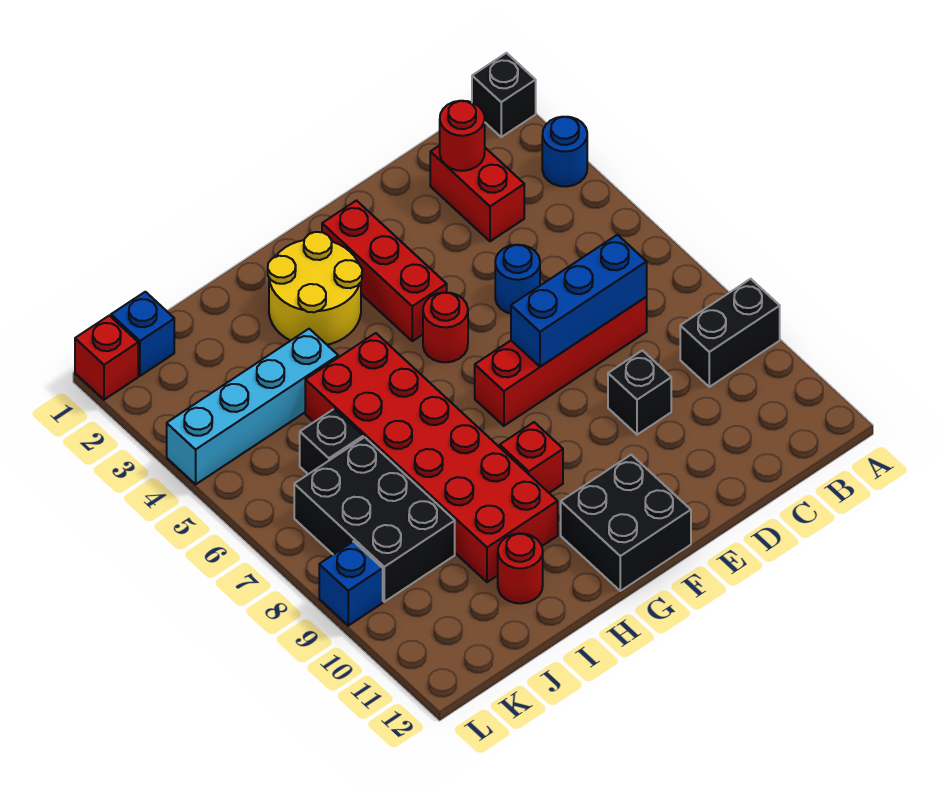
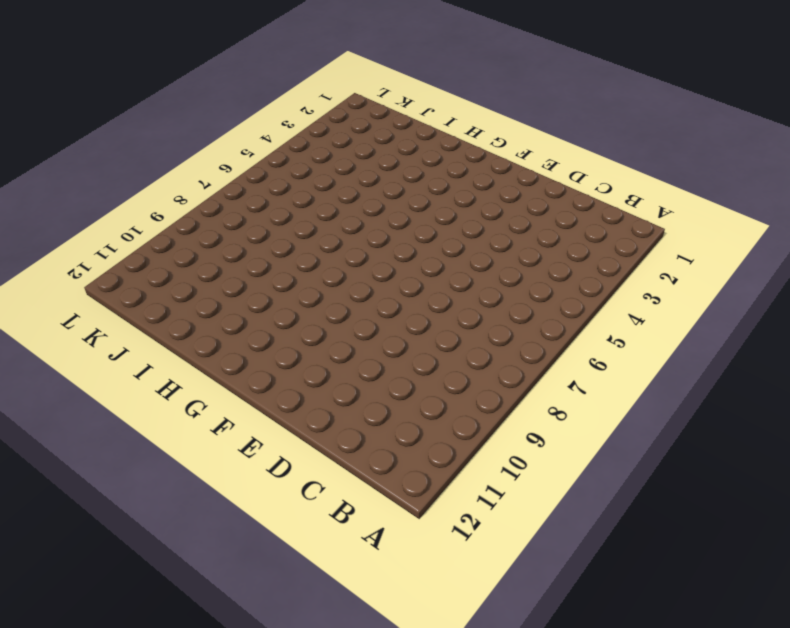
none -> black 1x1 brick [472,53,536,137]
none -> blue 1x1 round brick [542,117,587,187]
none -> black 1x2 brick [680,279,780,387]

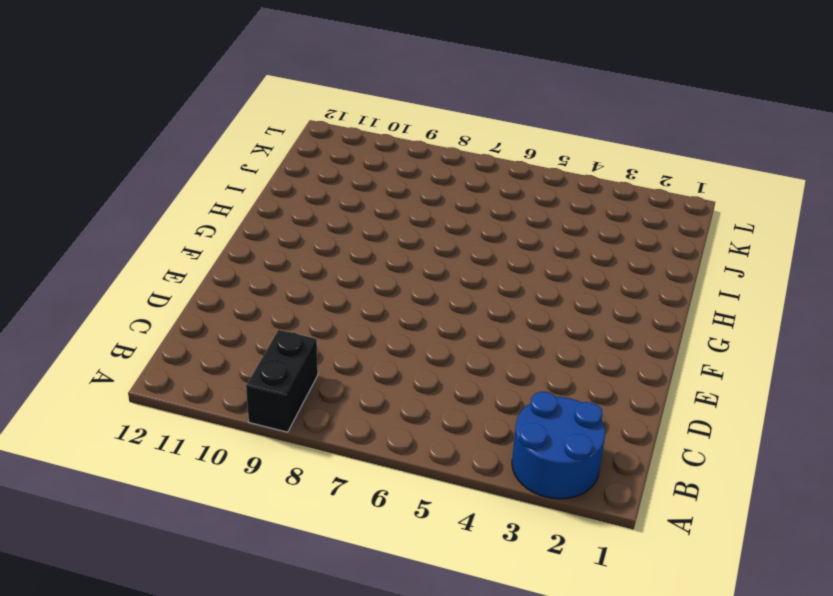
blue 2x2 round brick [512,392,605,499] -> blue 1x1 round brick [542,117,587,187]
none -> black 1x1 brick [472,53,536,137]
none -> red 1x2 brick [430,145,524,241]
none -> red 1x4 brick [475,297,647,426]

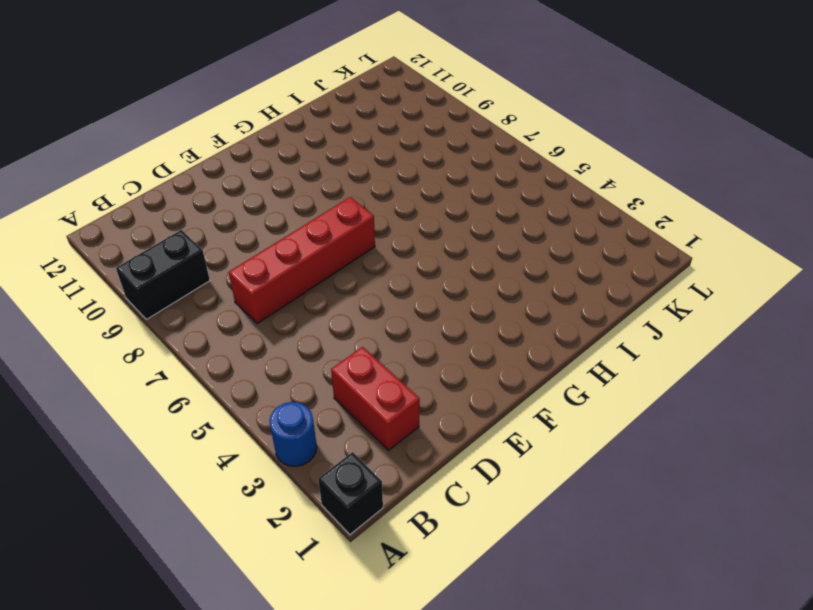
none -> blue 1x1 round brick [495,245,540,314]
none -> black 1x1 brick [608,350,671,435]
none -> red 1x3 brick [322,201,447,341]

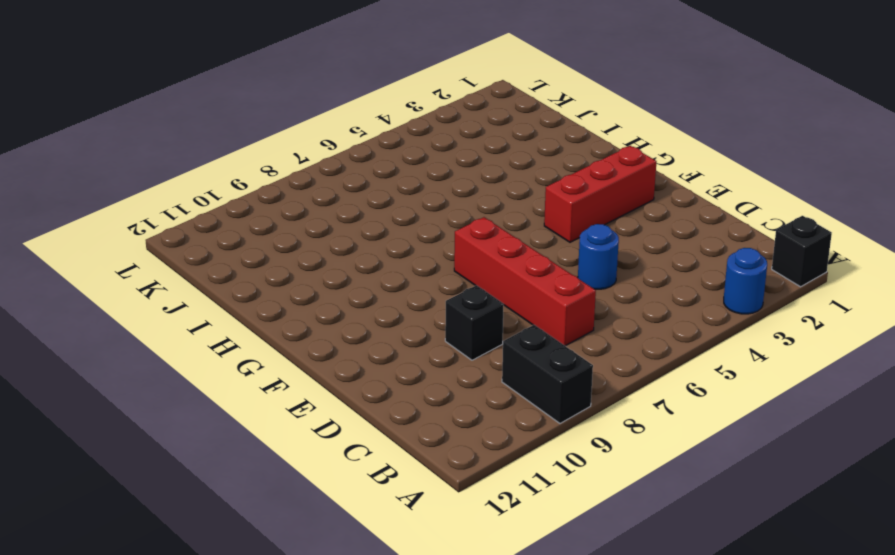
none -> red 1x2 brick [430,145,524,241]
none -> red 1x1 round brick [423,292,468,362]
none -> black 2x2 brick [561,455,691,591]

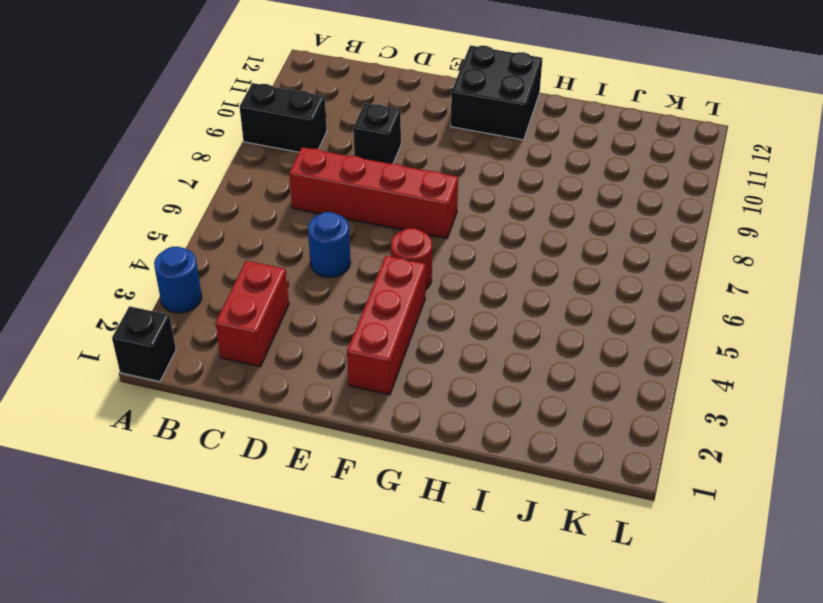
none -> yellow 2x2 round brick [268,232,362,345]
none -> red 1x1 brick [500,422,563,493]
none -> red 2x6 brick [305,333,558,582]

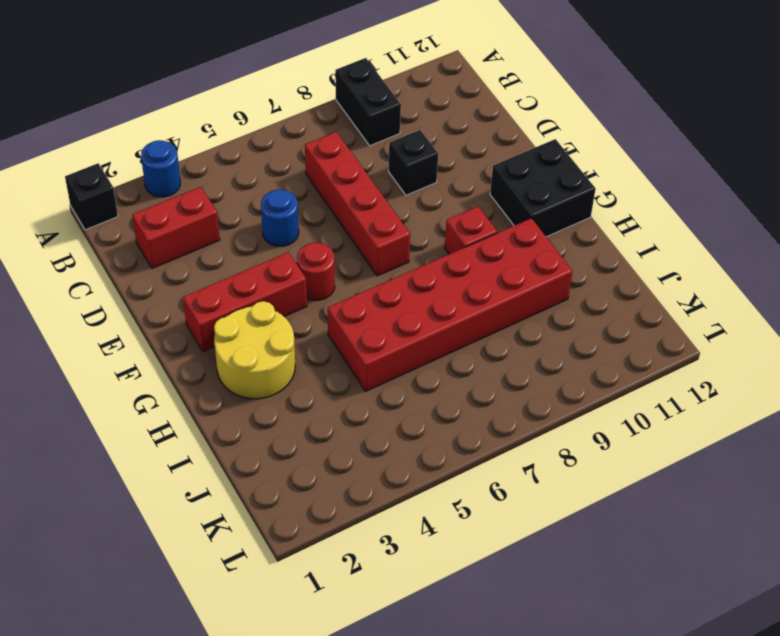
none -> cyan 1x4 brick [167,329,338,484]
none -> red 1x1 round brick [498,533,543,603]
none -> black 1x1 brick [300,409,363,474]

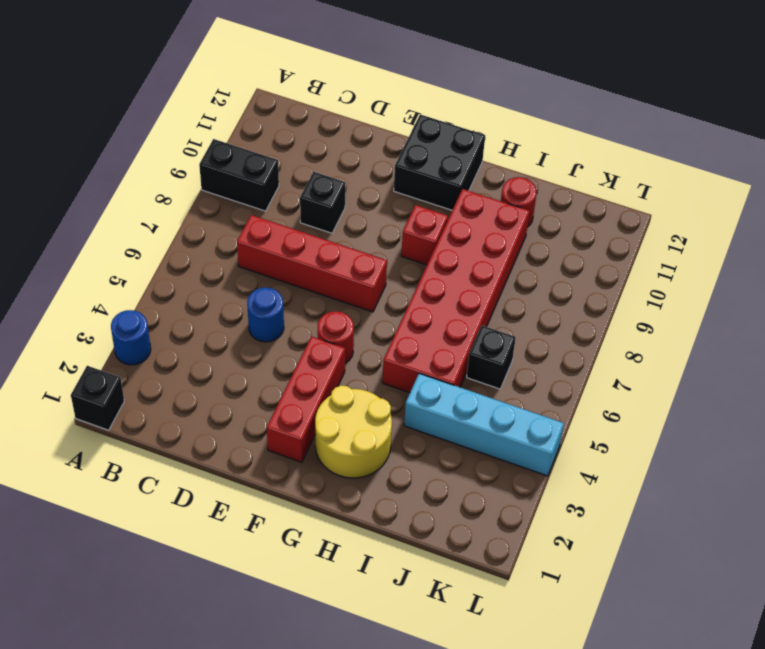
none -> red 1x2 brick [430,145,524,241]
none -> black 2x3 brick [294,437,455,602]
none -> blue 1x1 brick [111,292,174,376]

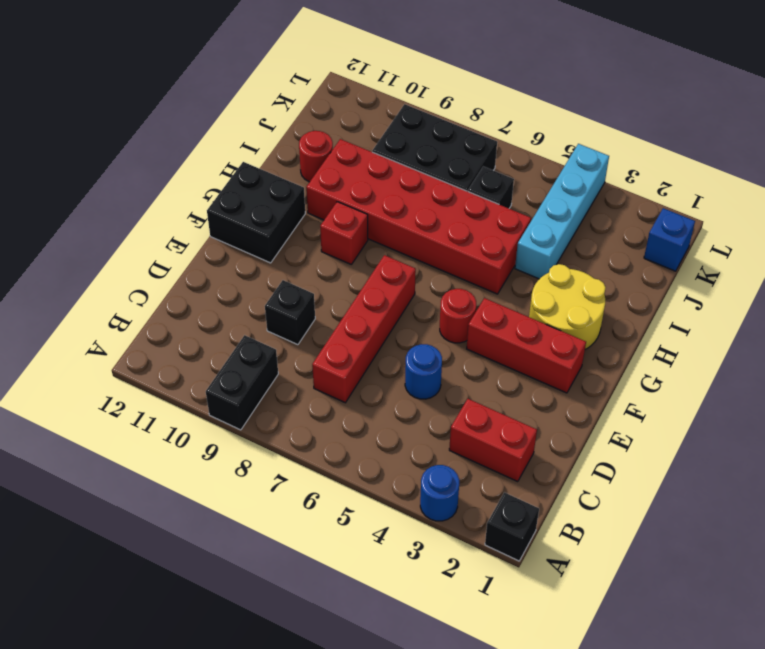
none -> red 1x1 brick [75,316,138,400]
none -> blue 1x1 brick [319,542,383,626]
none -> red 1x1 round brick [440,101,485,171]

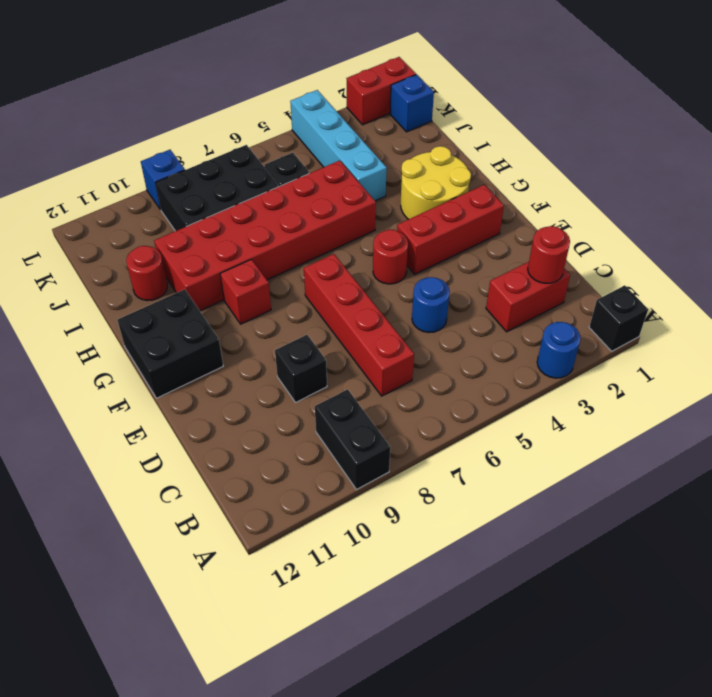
red 1x2 brick [346,57,416,125] -> red 1x1 brick [75,316,138,400]
none -> blue 1x3 brick [511,235,647,367]

